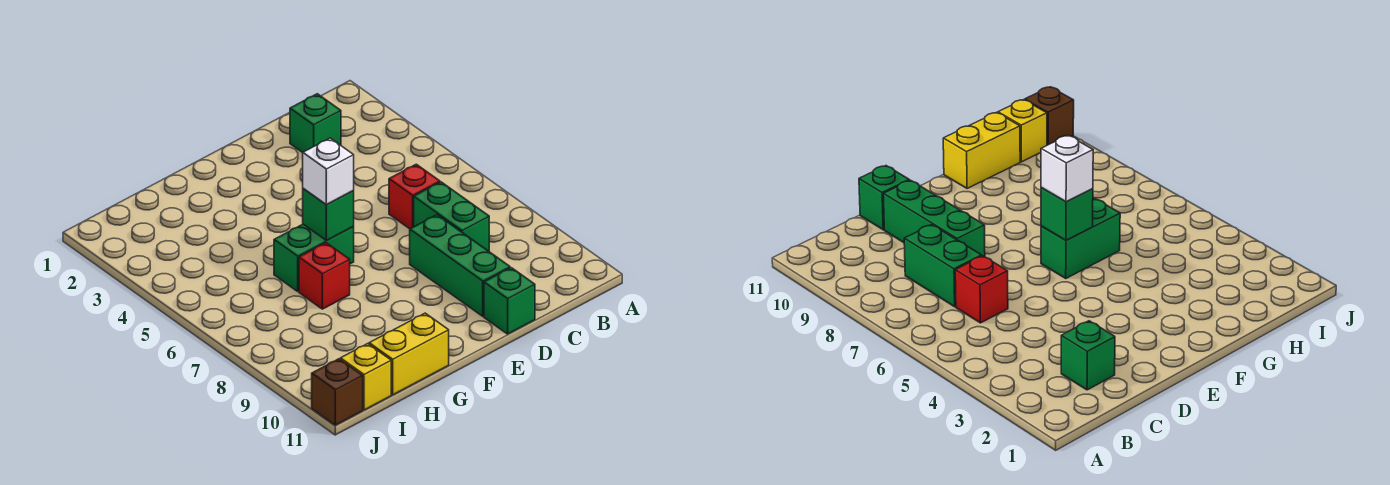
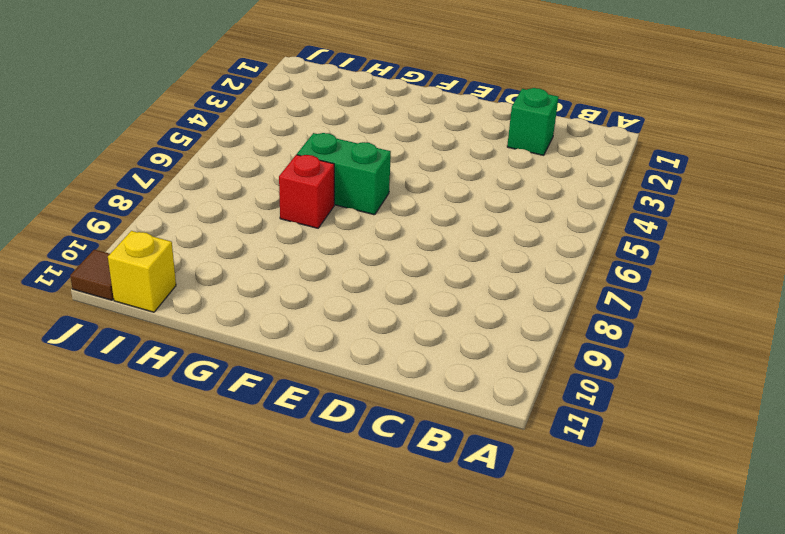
brown 1x1 tile [70,249,114,300] -> brown 1x1 brick [312,359,363,425]
none -> red 1x1 brick [389,164,440,229]
none -> green 1x2 brick [414,182,489,251]
none -> green 1x3 brick [410,215,510,316]

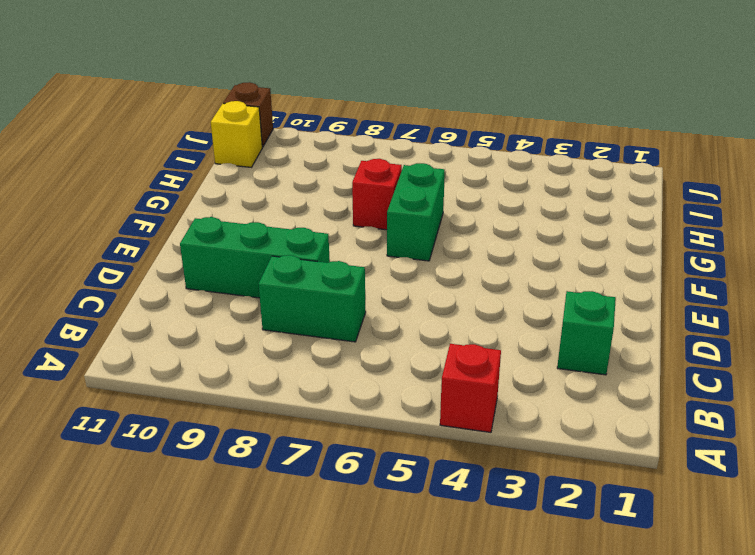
red 1x1 brick [440,344,501,432] -> red 1x1 brick moved to [389,164,440,229]
none -> green 1x1 brick [484,268,535,334]
none -> yellow 1x2 brick [369,313,449,395]
none -> green 1x1 brick [303,189,354,240]

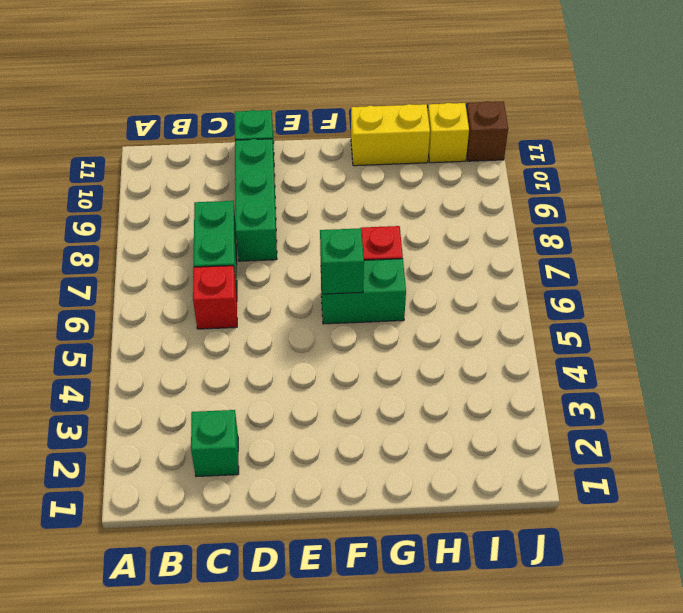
none -> white 1x1 brick [303,138,354,204]

